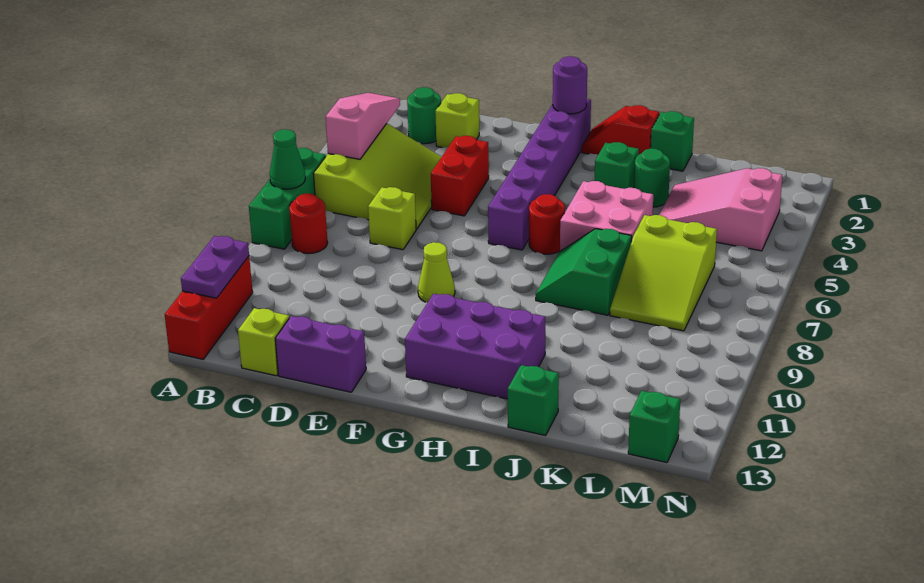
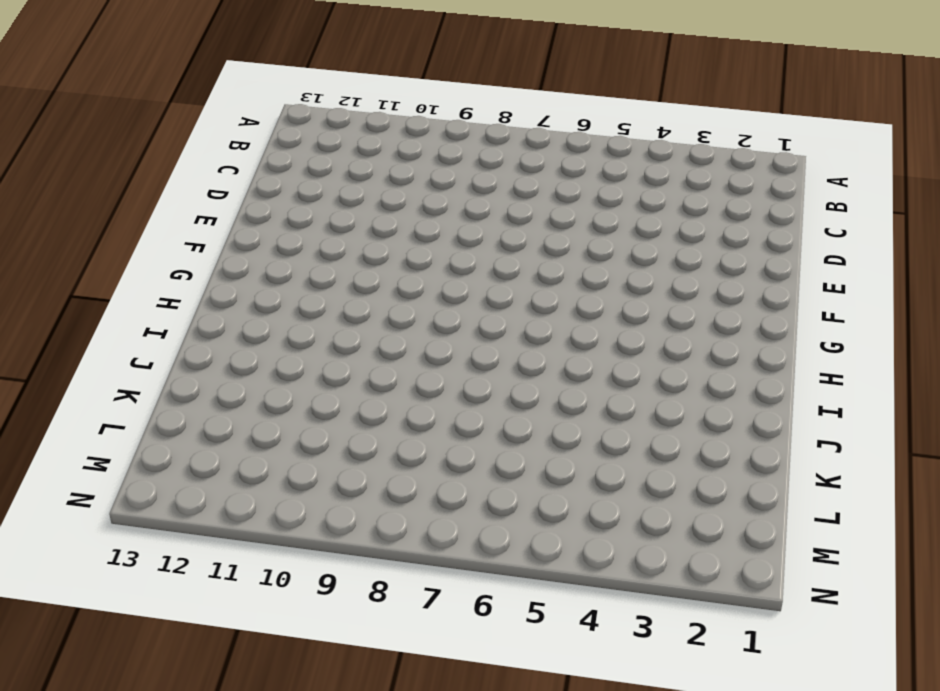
none -> green 1x3 brick [249,148,326,249]
none -> red 1x3 brick [165,256,253,359]
none -> lime 3x3 slope [313,124,441,229]

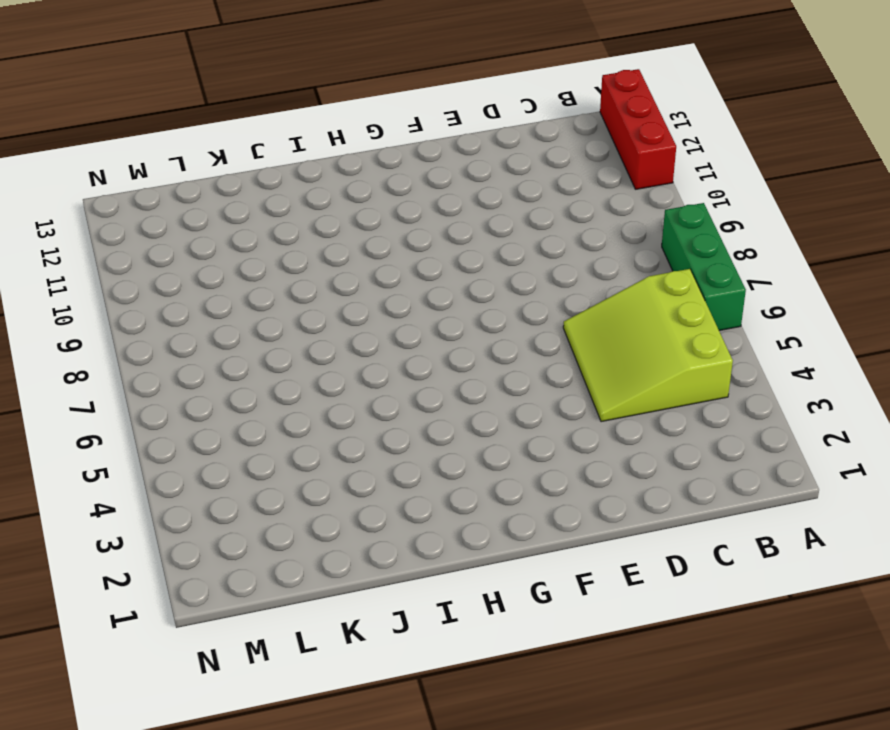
none -> red 1x1 round brick [289,194,328,254]
none -> green 1x1 round brick [407,87,441,144]
none -> lime 1x1 brick [238,308,289,376]

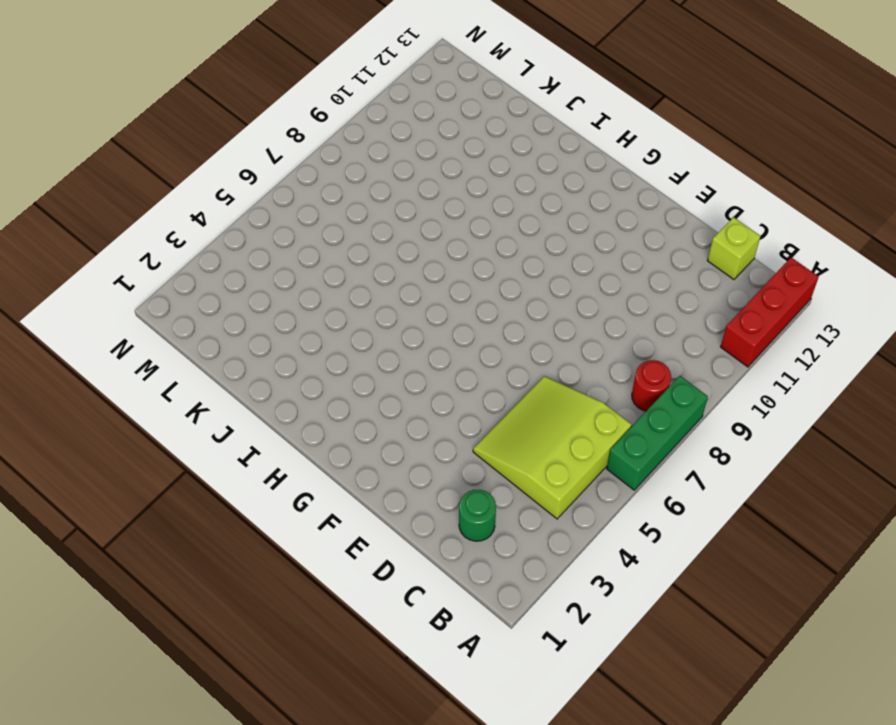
none -> lime 1x1 brick [435,93,479,148]
none -> lime 1x1 brick [368,187,416,250]
none -> purple 1x2 brick [275,316,366,392]

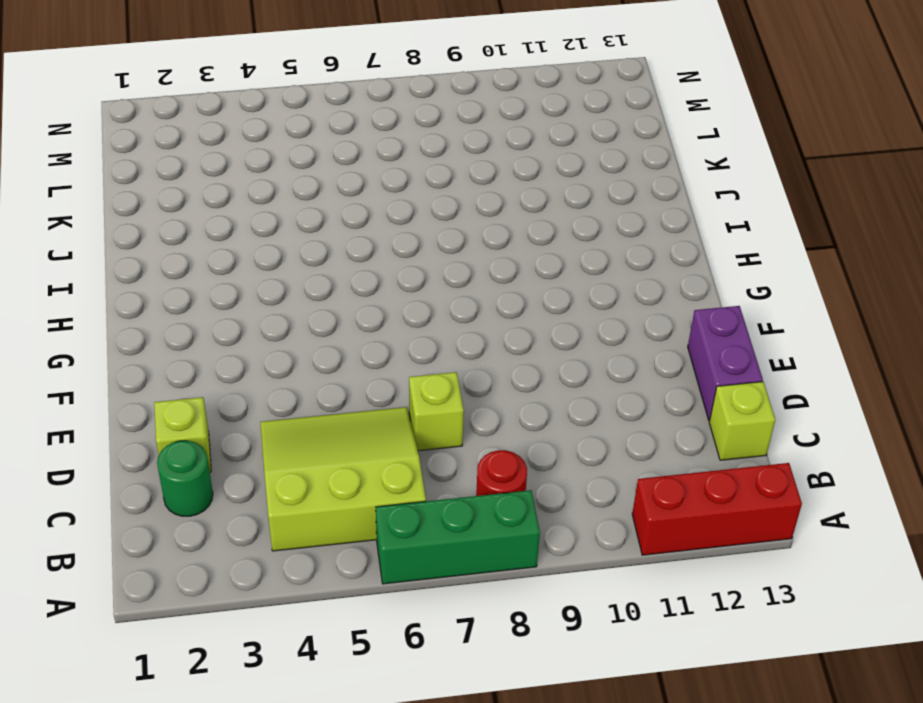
none -> red 1x2 brick [431,136,489,216]
none -> lime 1x1 cone [418,242,455,303]
none -> purple 1x6 brick [488,99,591,250]

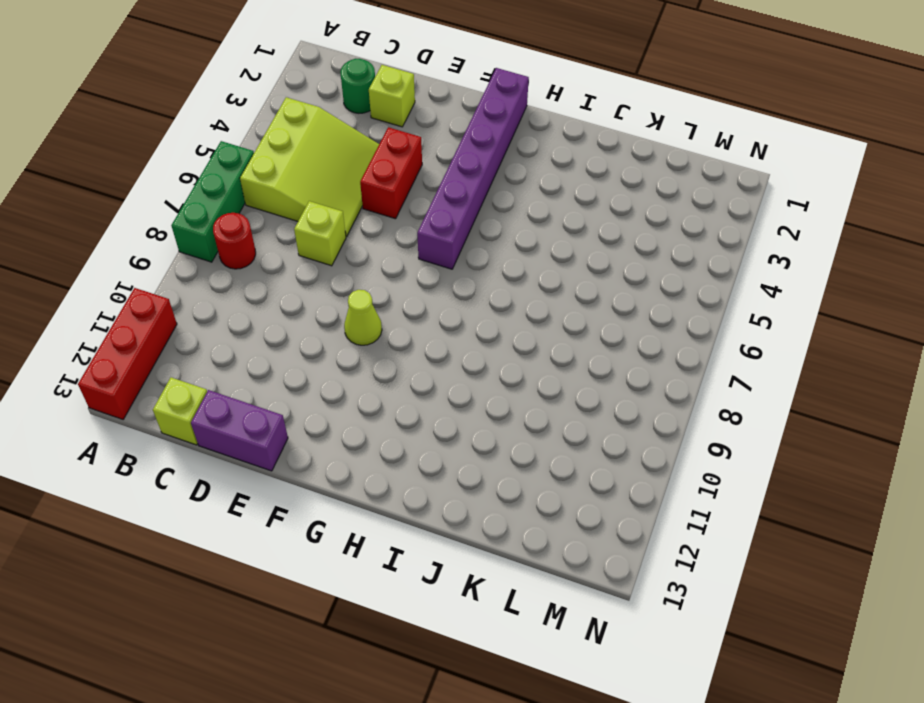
none -> purple 2x3 brick [405,294,545,399]
none -> red 1x2 slope [582,105,659,155]
none -> red 1x1 round brick [529,194,565,254]

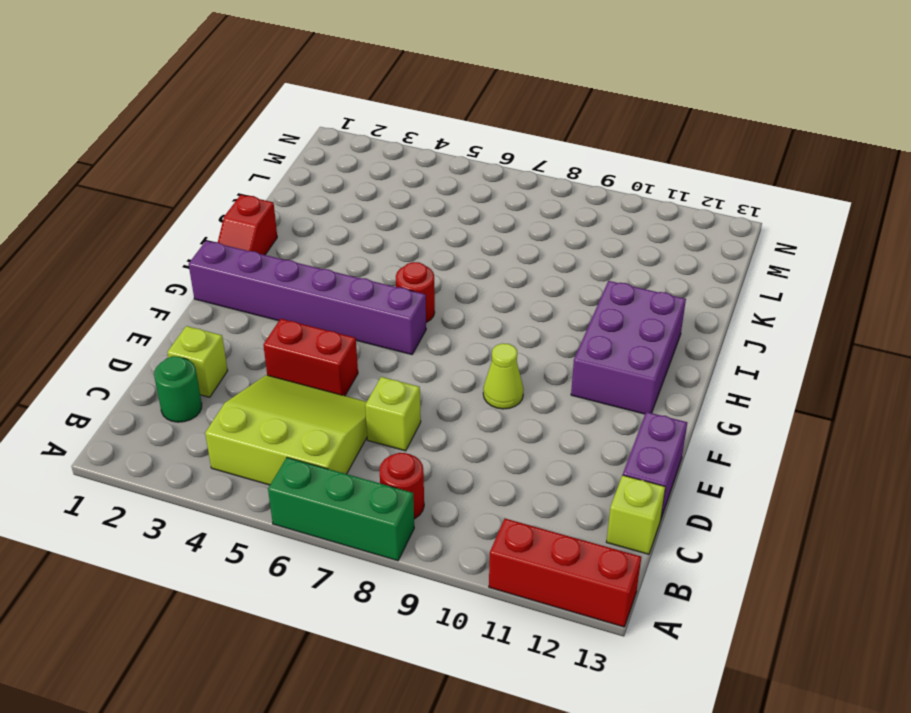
none -> green 1x1 brick [595,142,639,189]
none -> pink 2x2 brick [560,181,653,251]
none -> green 2x2 slope [536,229,632,315]

